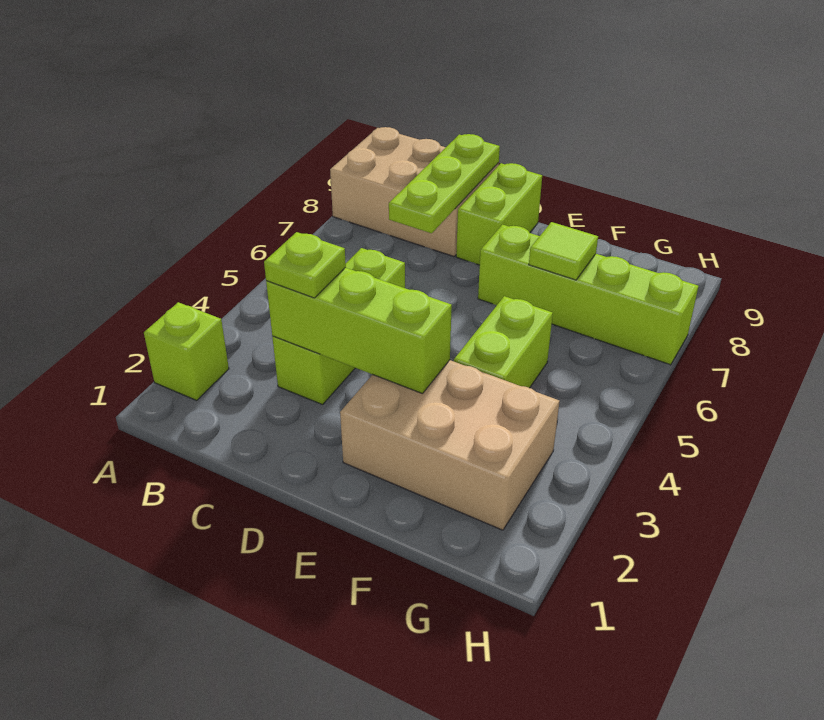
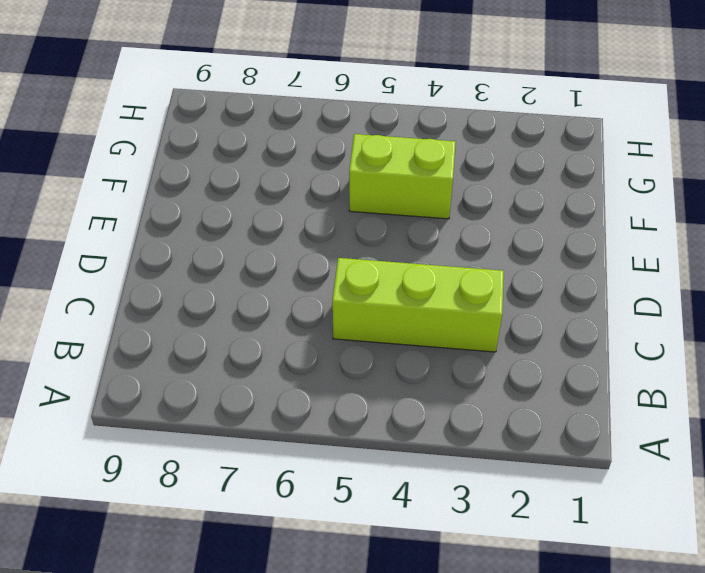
none -> lime 1x1 brick [144,302,229,400]
none -> tan 2x3 brick [330,127,499,256]

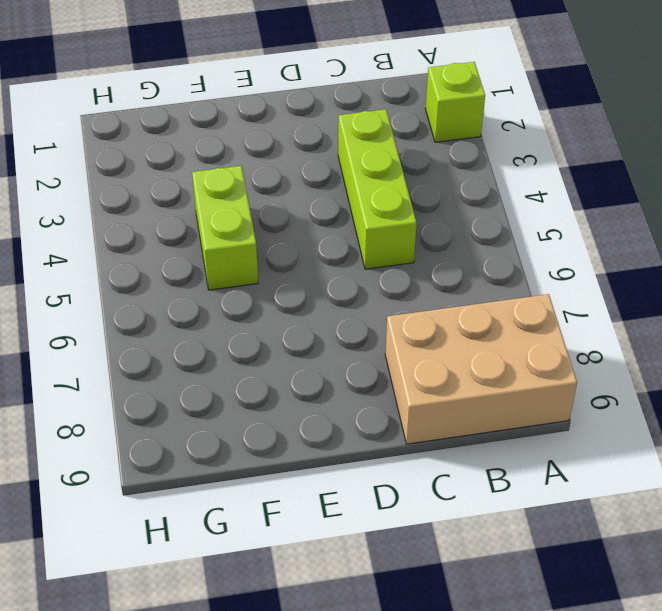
none -> lime 1x2 brick [456,163,542,265]
none -> tan 2x3 brick [340,360,560,530]

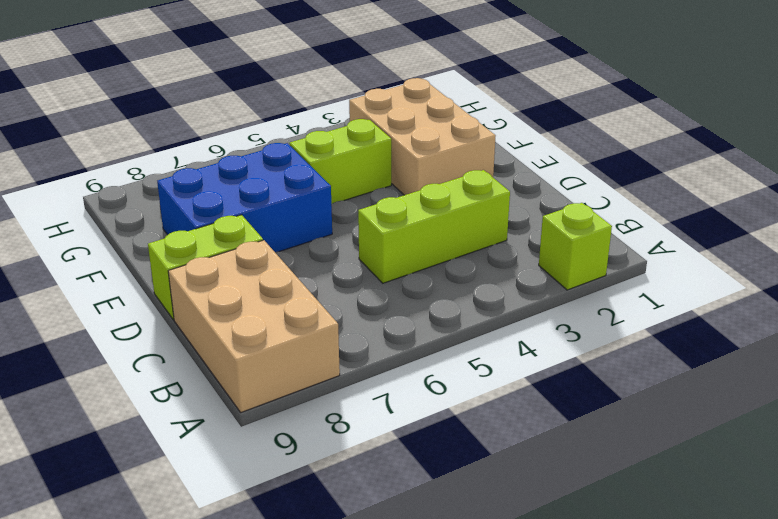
blue 2x3 brick [157,143,332,252] -> lime 1x4 brick [478,225,698,365]
none -> lime 1x3 brick [266,268,452,394]
none -> lime 1x3 plate [389,134,500,233]

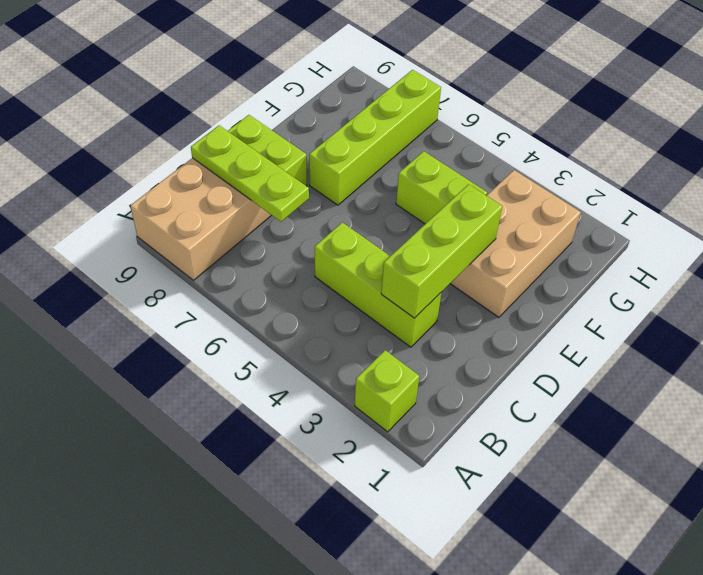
none -> lime 1x1 tile [529,222,598,280]
none -> lime 1x1 plate [264,232,346,298]

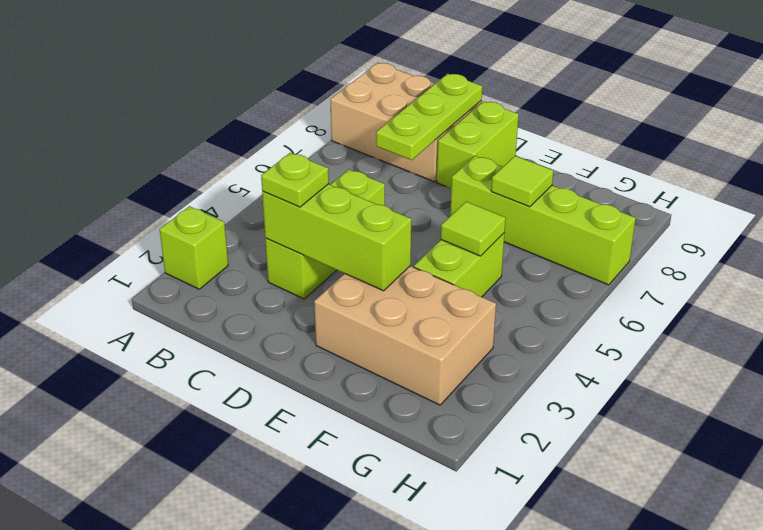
lime 1x1 tile [441,202,506,256] -> none

